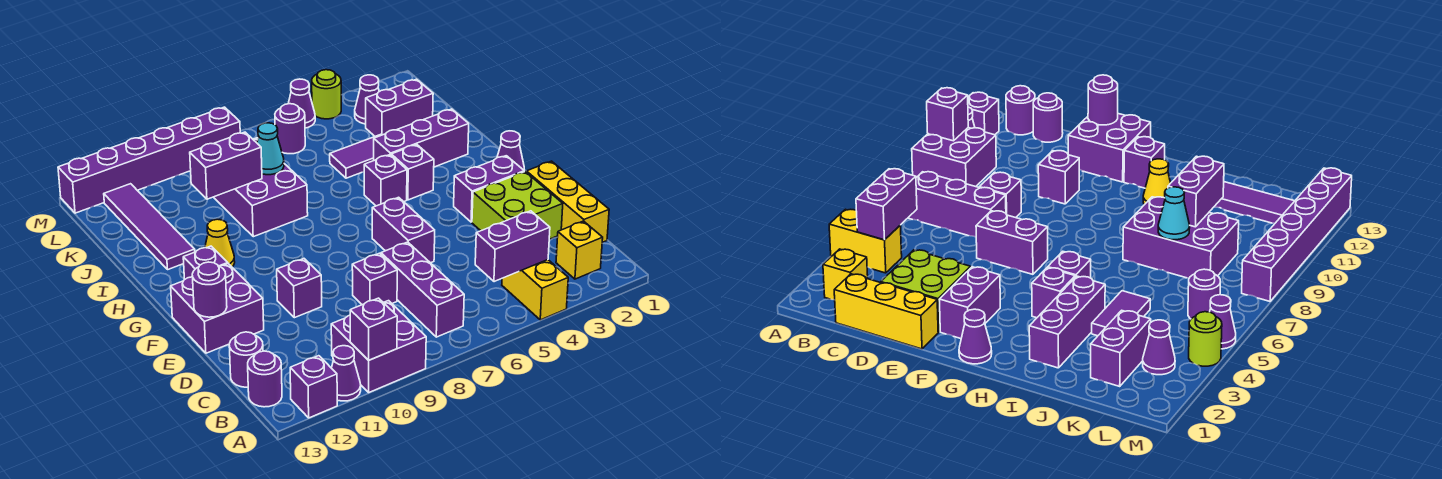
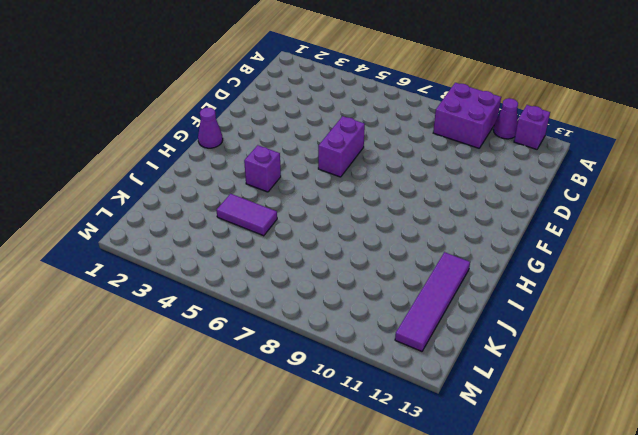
none -> yellow 1x2 brick [502,260,568,320]
none -> yellow 1x1 brick [556,221,603,279]
none -> purple 1x3 brick [381,242,464,337]
none -> purple 1x1 round brick [248,351,282,407]

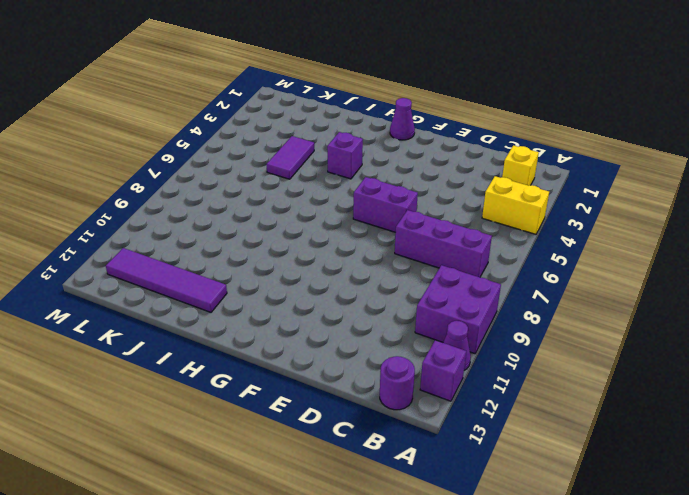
none -> yellow 1x3 brick [526,161,609,242]
none -> purple 1x1 round brick [229,332,263,387]
none -> lime 2x2 brick [472,172,563,239]
none -> purple 1x1 brick [352,253,397,305]

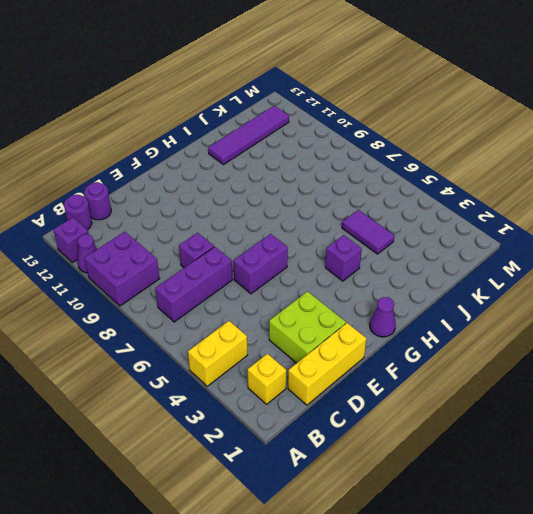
none -> purple 1x1 brick [277,259,322,318]
none -> purple 2x2 brick [171,264,264,353]
none -> purple 1x2 brick [454,156,524,222]
none -> purple 1x1 brick [183,246,228,279]

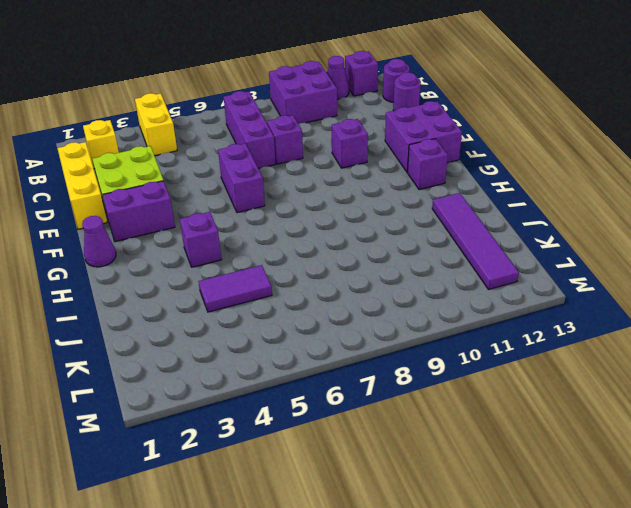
none -> purple 1x1 brick [364,155,407,206]
none -> yellow 1x1 cone [205,219,235,267]
none -> purple 1x3 brick [374,109,469,167]
none -> purple 2x3 brick [214,138,308,237]

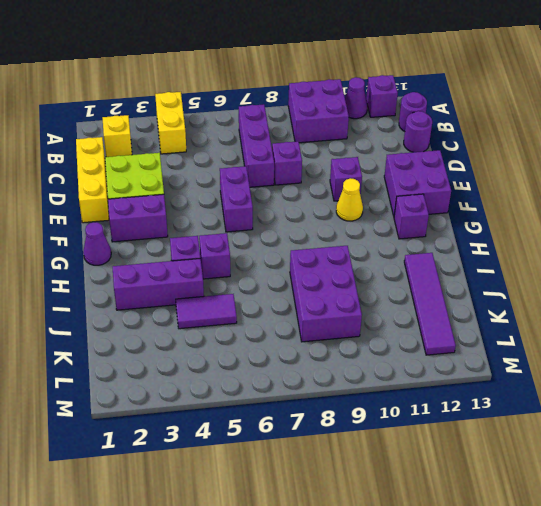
yellow 1x1 cone [336,178,363,221] -> yellow 1x1 cone moved to [205,219,235,267]
none -> purple 1x2 brick [366,79,433,136]
none -> purple 1x1 cone [355,75,379,124]
none -> purple 1x1 round brick [275,104,305,154]
none -> lime 1x1 round brick [312,70,341,119]

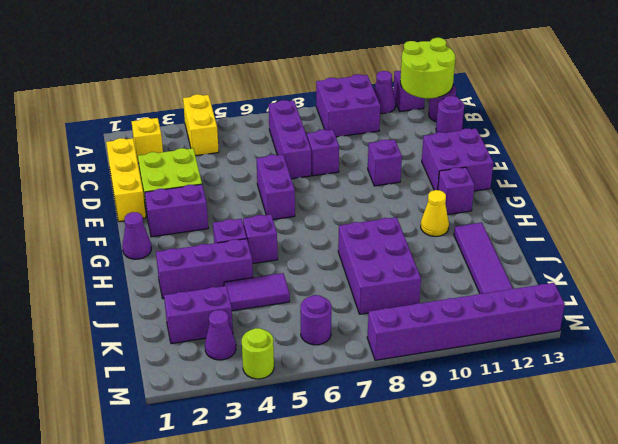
lime 2x2 round brick [400,38,455,98] -> none
none -> purple 1x1 cone [288,79,315,128]
none -> purple 1x1 brick [350,298,397,360]
none -> purple 1x2 brick [475,211,550,282]
none -> purple 1x1 round brick [192,262,227,317]

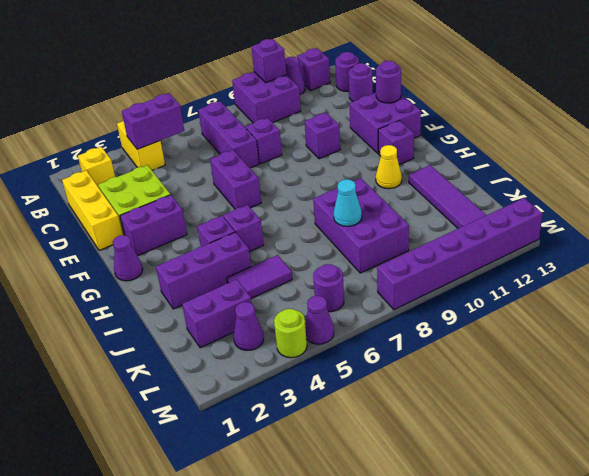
none -> purple 1x2 brick [190,132,262,199]

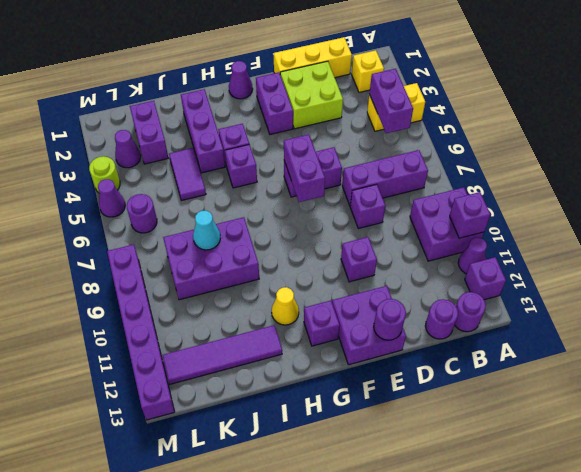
purple 1x2 brick [284,134,325,202] -> purple 1x2 brick moved to [190,132,262,199]

